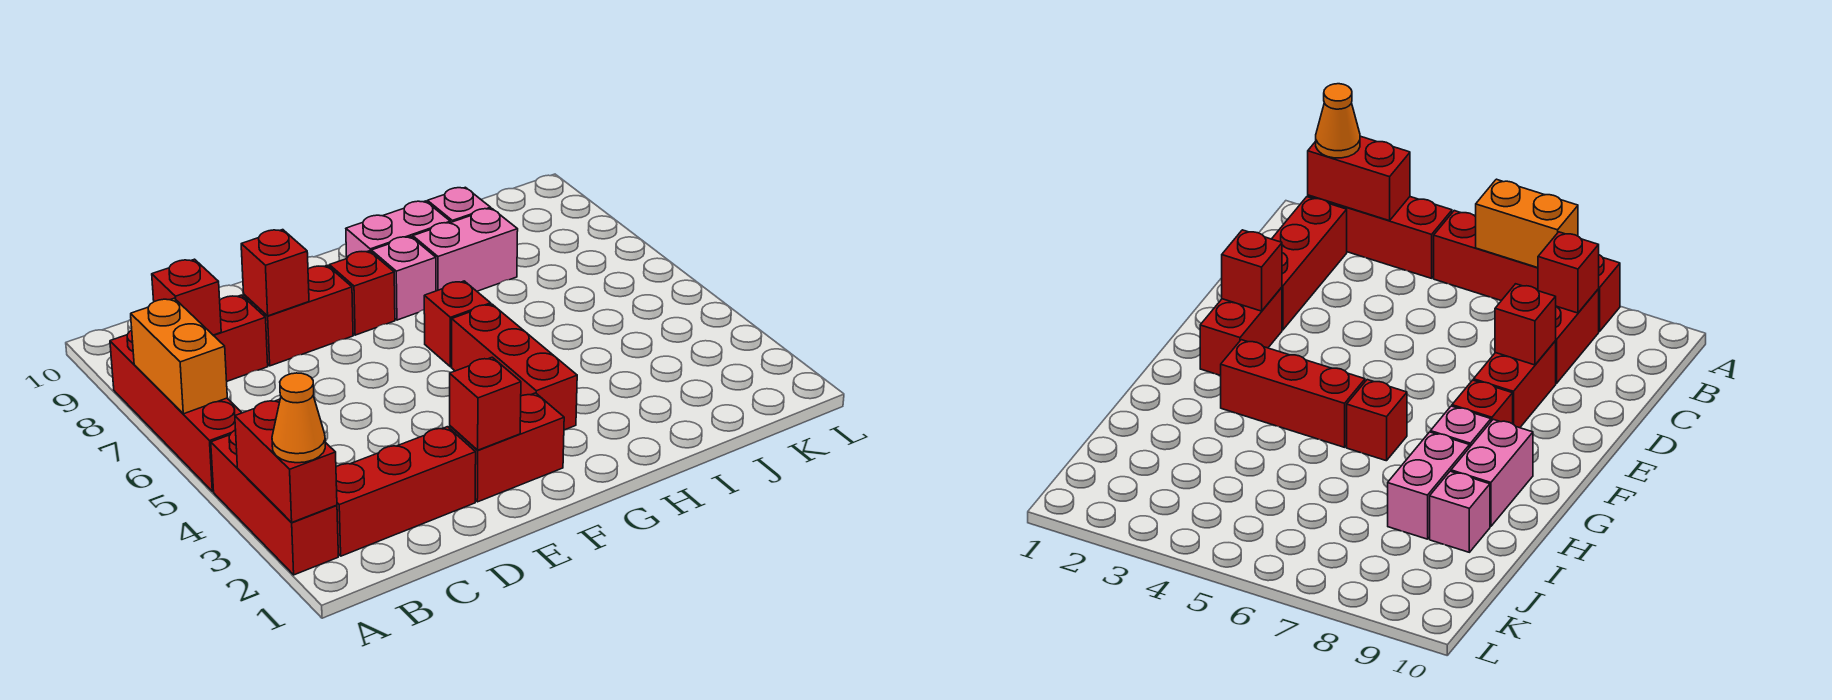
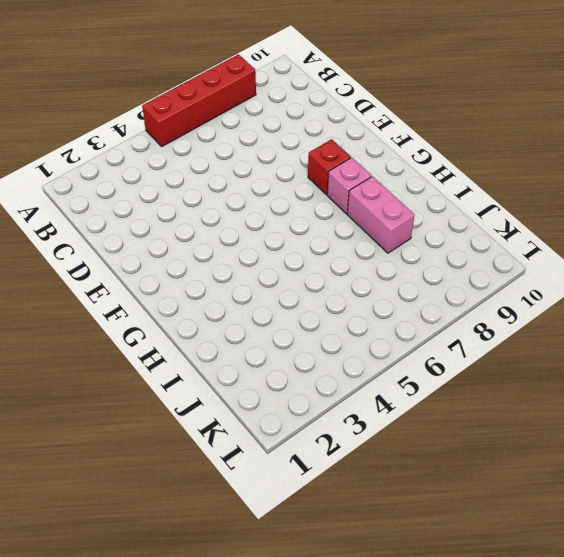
none -> red 1x3 brick [211,430,338,575]
none -> red 1x3 brick [336,427,476,556]
none -> red 1x2 brick [213,295,268,381]

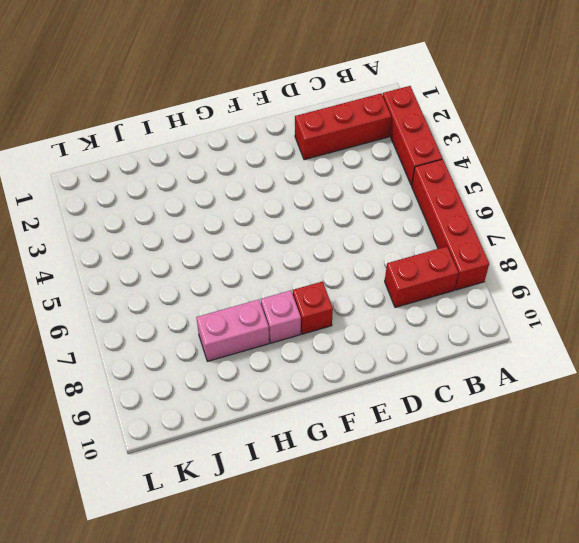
none -> red 1x2 brick [244,265,353,366]
none -> red 1x2 brick [450,393,564,502]
none -> red 1x3 brick [452,304,577,430]

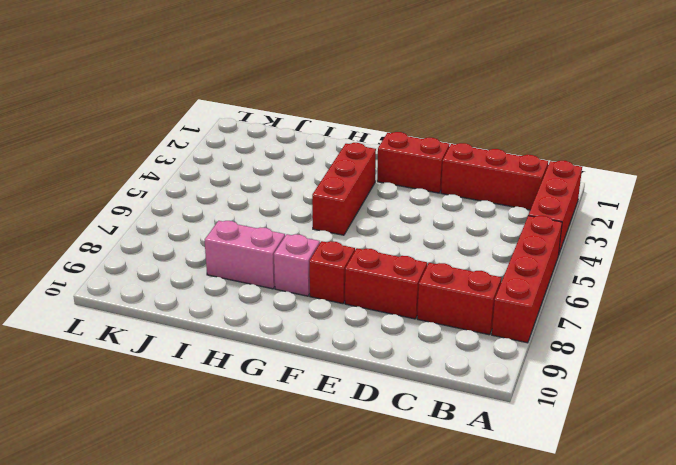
none -> red 1x1 brick [424,281,491,367]
none -> pink 1x2 brick [346,201,450,258]
none -> pink 1x1 brick [427,187,491,223]

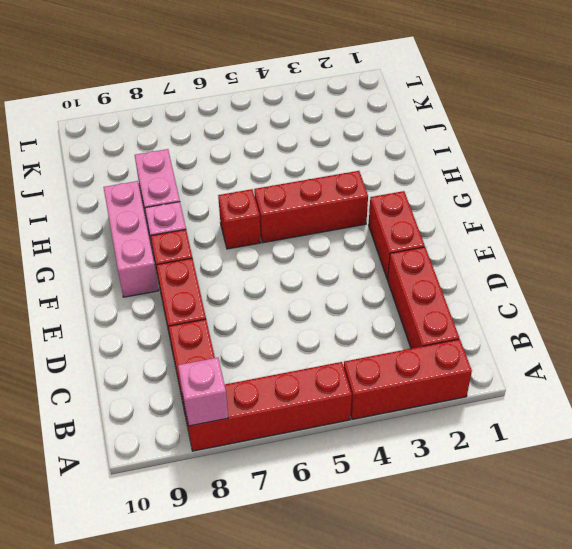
pink 1x1 brick [178,358,228,426] -> pink 1x1 brick moved to [427,187,491,223]
pink 1x3 brick [104,181,159,297] -> pink 1x2 brick [346,201,450,258]
none -> red 1x2 brick [235,399,337,523]
none -> orange 1x2 brick [131,298,227,414]
none -> red 1x1 brick [152,259,221,335]

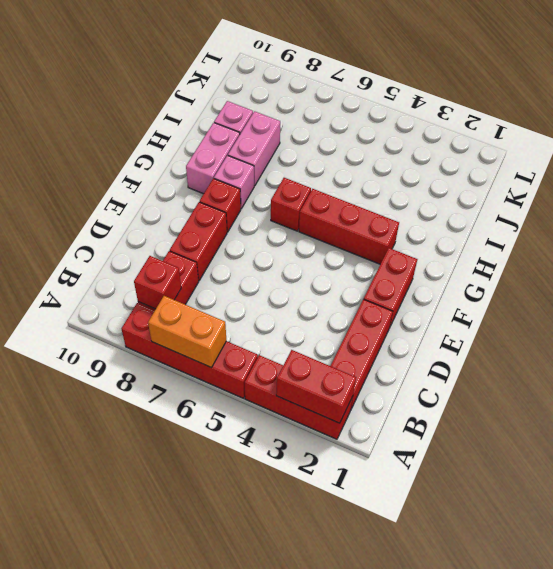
none -> red 1x1 brick [241,230,309,316]
none -> red 1x1 brick [450,357,521,450]
none -> orange 1x1 cone [272,373,325,463]

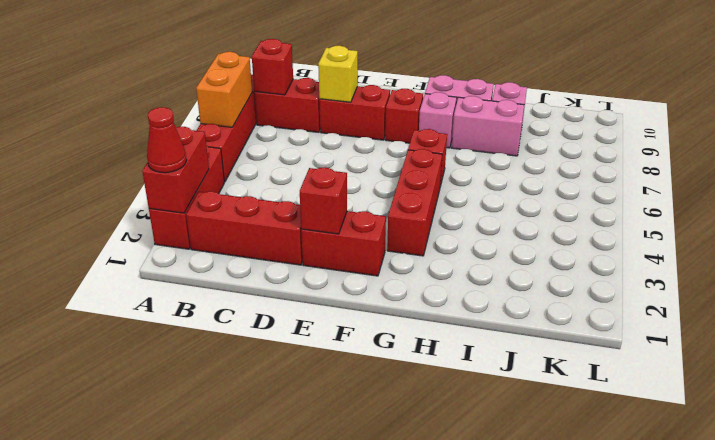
red 1x1 cone [147,107,187,173] -> orange 1x1 cone [272,373,325,463]
yellow 1x1 brick [318,46,358,102] -> red 1x1 brick [241,230,309,316]

